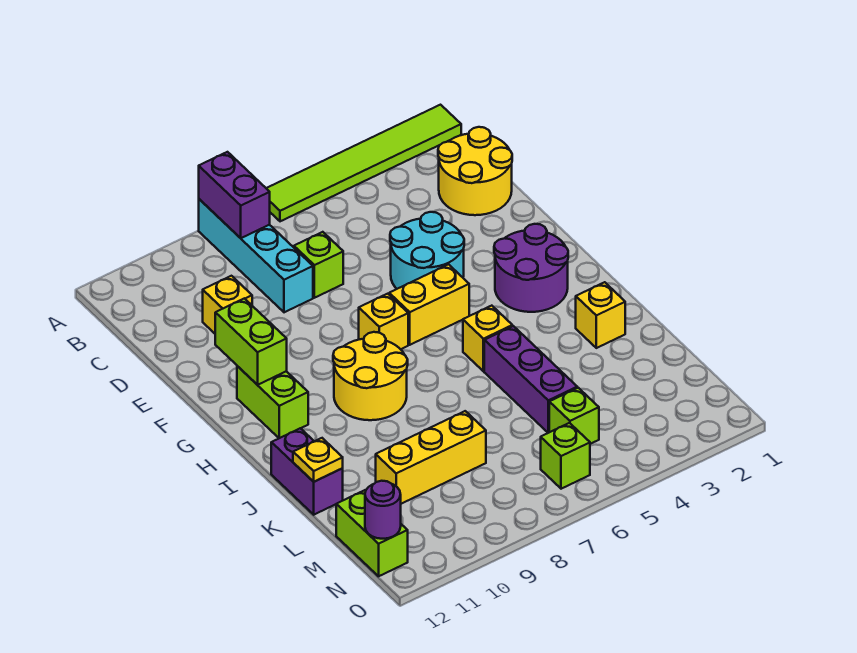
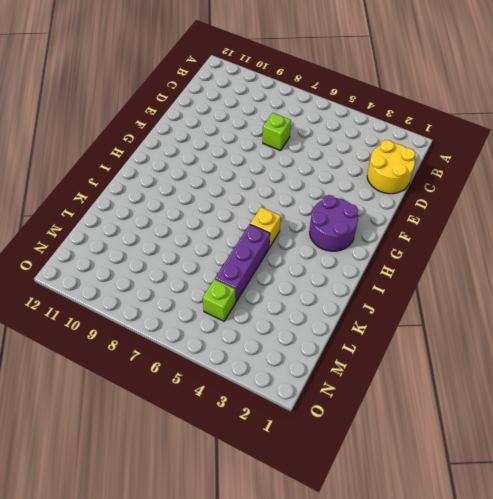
none -> lime 1x6 tile [266,105,461,221]
none -> cyan 1x4 brick [199,199,313,312]
none -> yellow 1x1 brick [203,276,252,334]

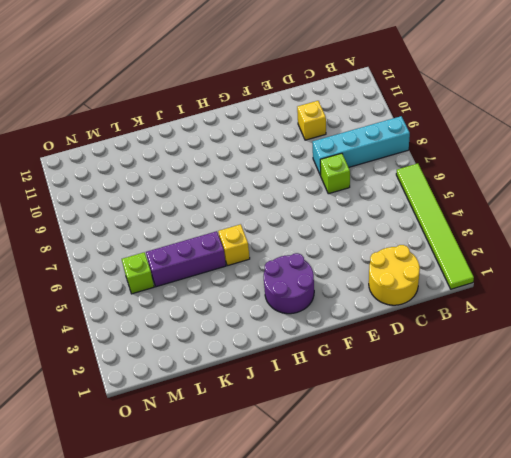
none -> cyan 2x2 round brick [390,212,464,289]
none -> yellow 1x2 brick [389,264,469,345]
none -> yellow 1x1 brick [359,294,408,349]

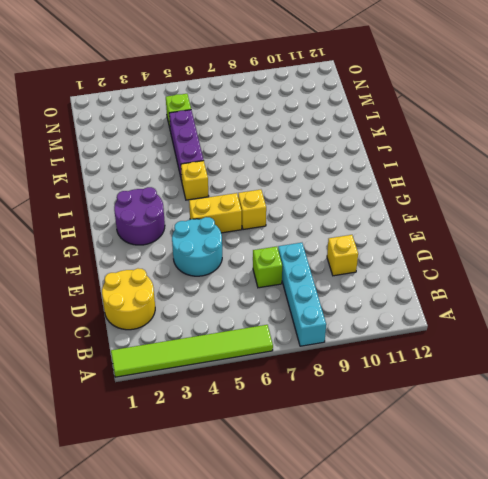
none -> lime 1x2 brick [237,366,308,438]
none -> yellow 2x2 round brick [333,332,408,420]
none -> yellow 1x1 brick [576,282,625,348]

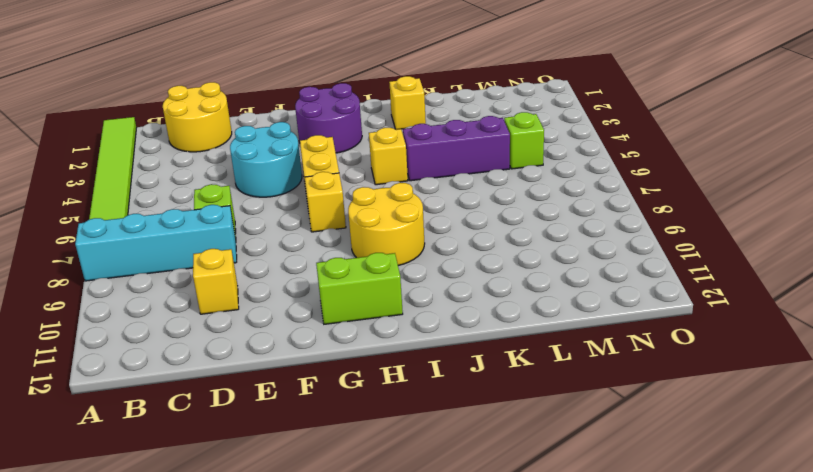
none -> purple 1x2 brick [271,428,343,515]
none -> yellow 1x3 brick [376,411,486,504]
none -> lime 1x2 brick [336,490,408,576]

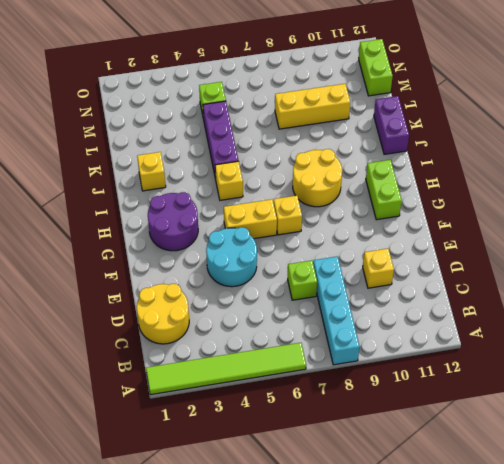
none -> lime 1x1 brick [541,423,590,489]
none -> purple 1x2 brick [199,152,270,238]
none -> lime 1x2 brick [215,298,287,385]

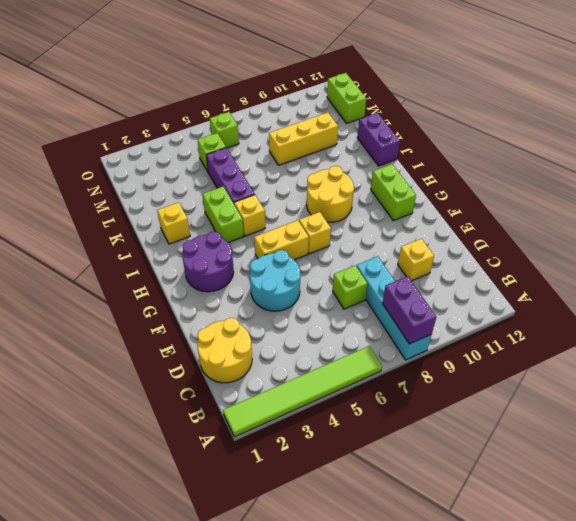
lime 1x2 brick [203,187,244,243] -> lime 1x2 brick moved to [215,298,287,385]
none -> yellow 1x1 plate [293,438,343,482]
none -> purple 1x1 round brick [365,481,401,539]

